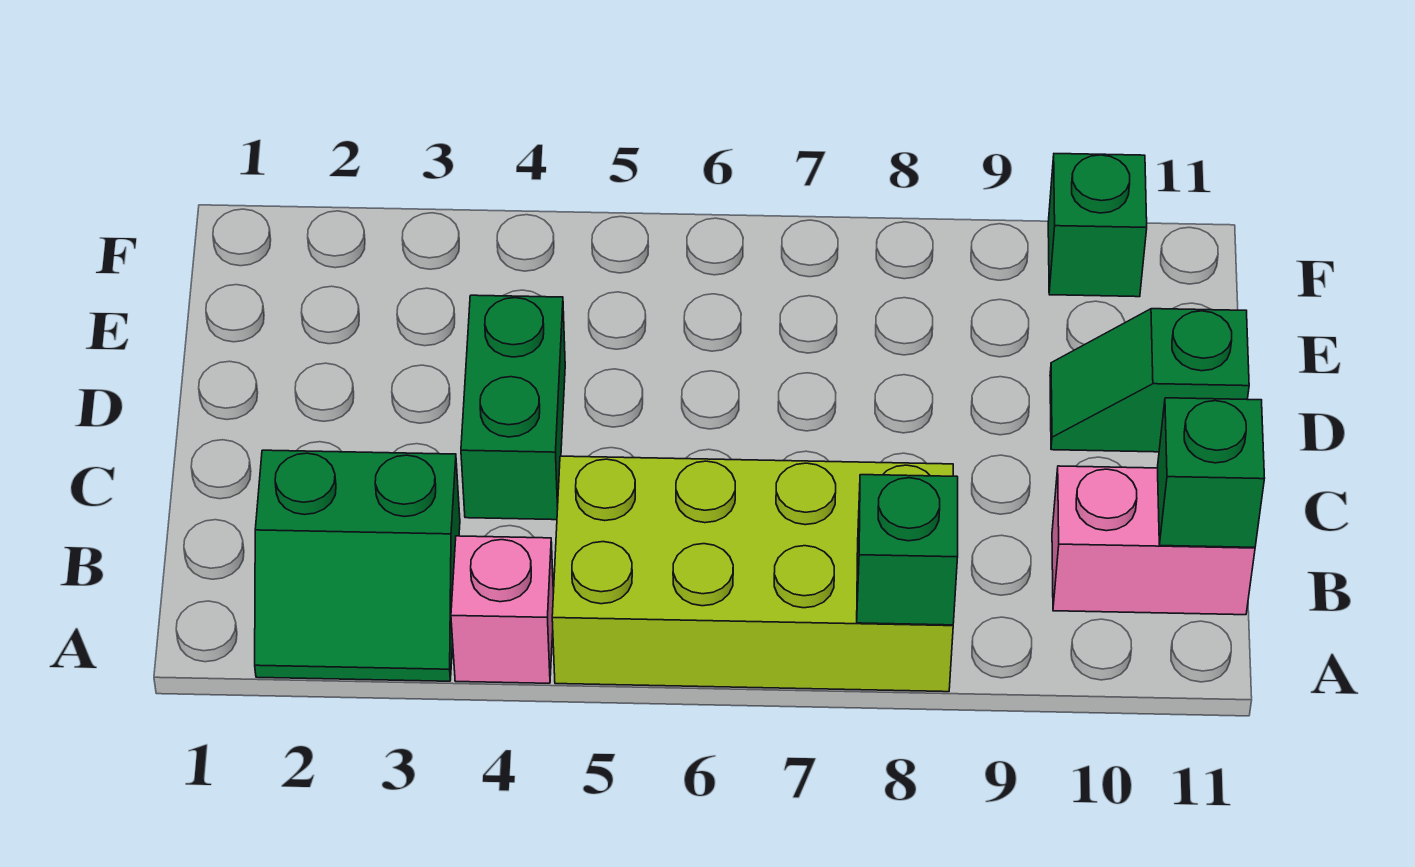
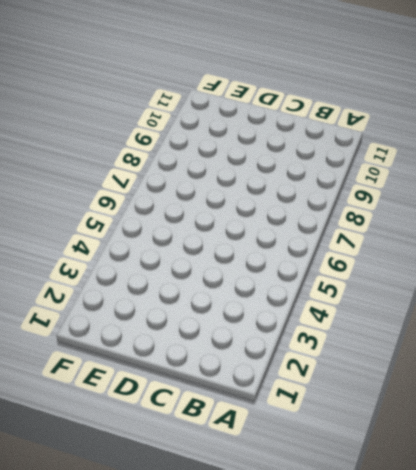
none -> green 2x2 slope [255,450,460,681]
none -> pink 1x1 brick [451,536,553,683]

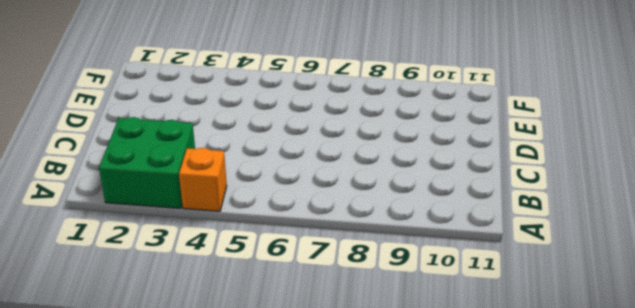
green 2x2 brick [99,117,195,208] -> green 2x2 slope [255,450,460,681]
orange 1x1 brick [179,148,227,211] -> pink 1x1 brick [451,536,553,683]
none -> lime 2x4 brick [552,456,953,692]
none -> pink 1x2 brick [1052,466,1255,615]

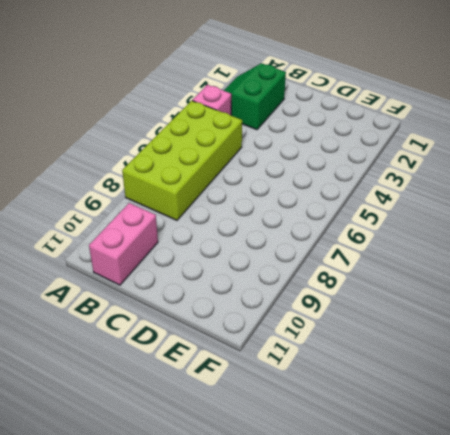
none -> green 1x2 brick [461,295,565,520]
none -> green 1x2 slope [1050,309,1249,452]

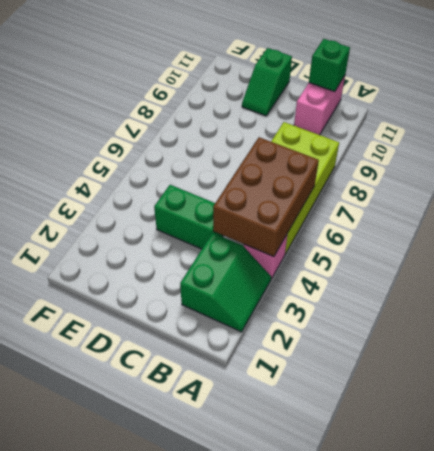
brown 2x3 brick [213,137,319,257] -> none
none -> green 1x1 brick [1048,154,1147,297]
none -> green 1x1 brick [857,475,958,625]

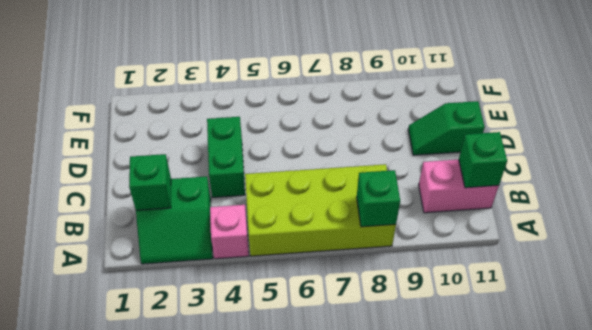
green 1x1 brick [129,154,171,210] -> green 1x1 brick moved to [1048,154,1147,297]

